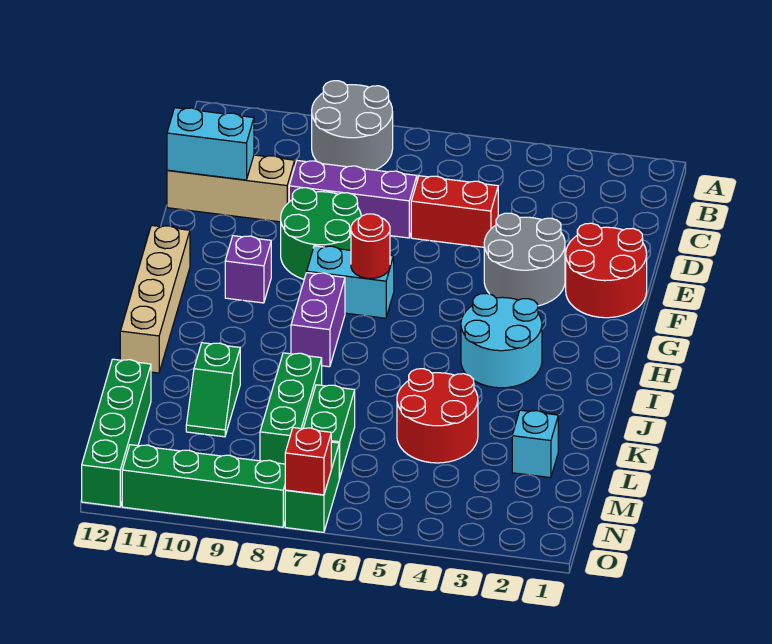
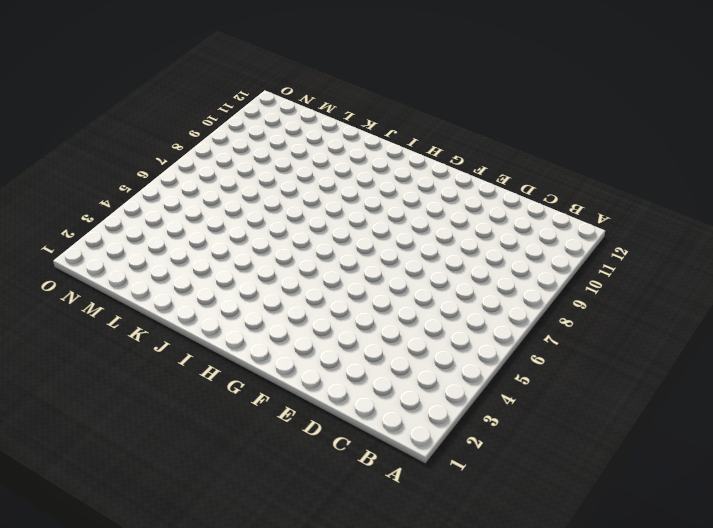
none -> grey 2x2 round brick [312,81,393,170]
none -> red 1x2 brick [411,176,498,247]
none -> purple 1x3 brick [289,161,417,238]

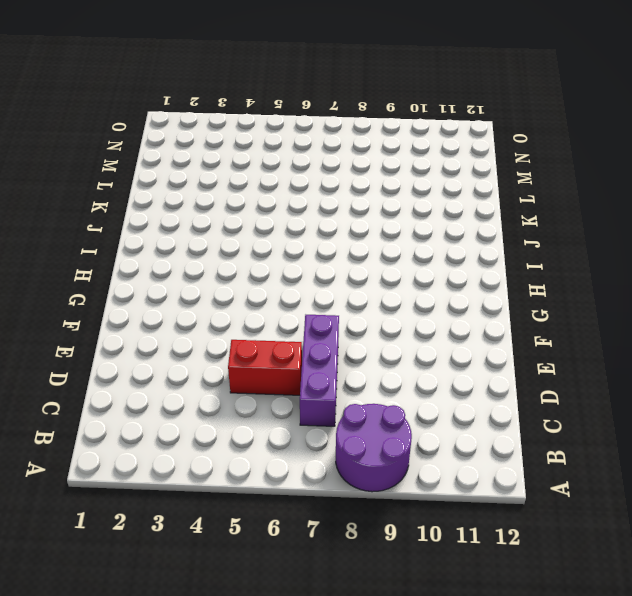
purple 2x2 round brick [336,404,412,492] -> grey 2x2 round brick [312,81,393,170]
purple 1x3 brick [300,315,339,426] -> purple 1x3 brick turned to [289,161,417,238]
none -> tan 1x3 brick [167,155,295,222]
none -> red 2x2 round brick [566,223,647,318]
none -> grey 2x2 round brick [484,213,565,306]

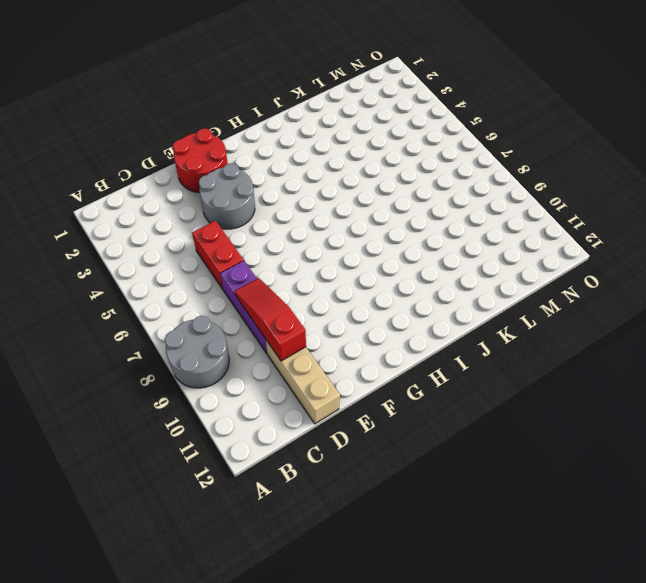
red 1x3 slope [234,278,306,361] -> none
none -> green 2x2 round brick [281,188,361,279]
none -> cyan 1x2 brick [307,246,394,318]
none -> purple 1x1 brick [225,236,271,303]

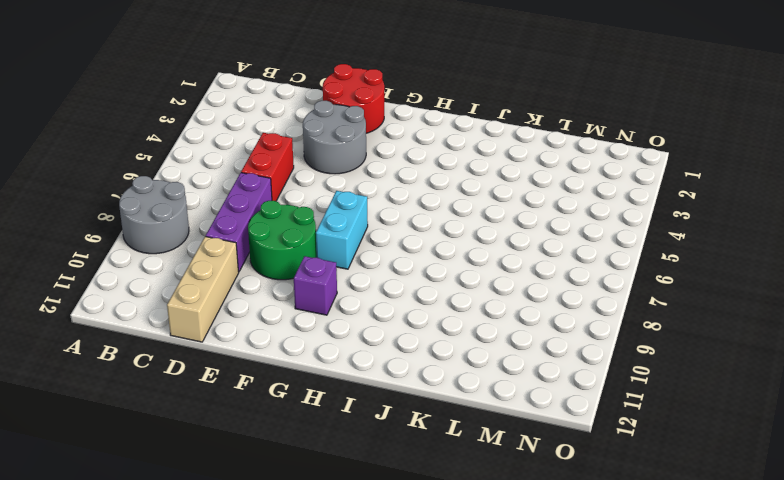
none -> tan 1x4 brick [120,225,190,373]
none -> cyan 2x2 round brick [461,293,542,388]
none -> purple 1x2 brick [291,273,345,367]

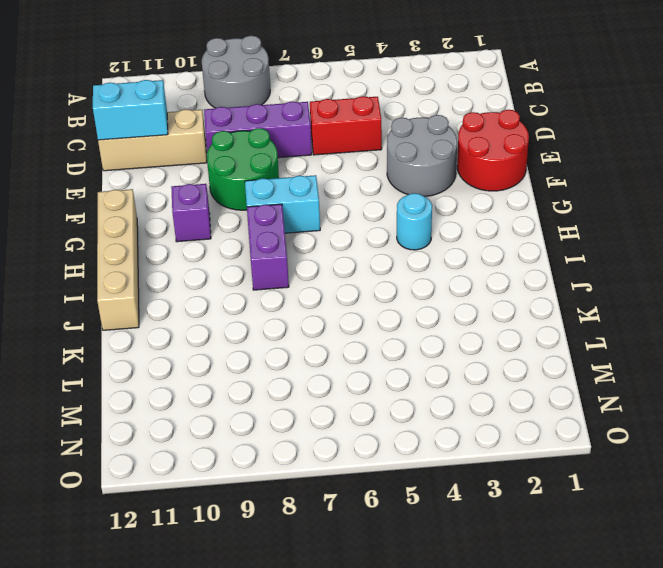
cyan 1x1 round brick [397,193,432,250] -> cyan 2x2 round brick [461,293,542,388]
none -> red 2x2 round brick [397,369,478,463]
none -> green 1x3 brick [260,353,322,464]
none -> green 1x2 slope [186,343,240,437]

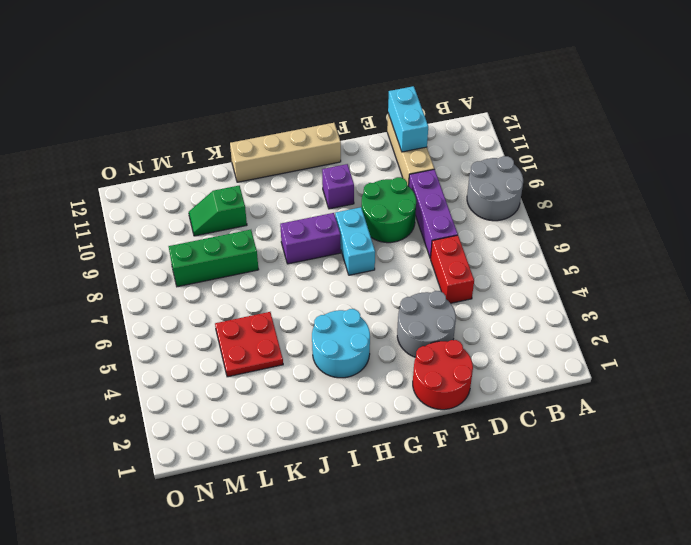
red 2x2 plate [215,312,283,377] -> red 2x2 round brick [397,369,478,463]
none -> cyan 1x1 brick [512,410,558,478]
none -> green 1x2 brick [303,385,355,479]
none -> green 1x4 brick [82,359,151,507]

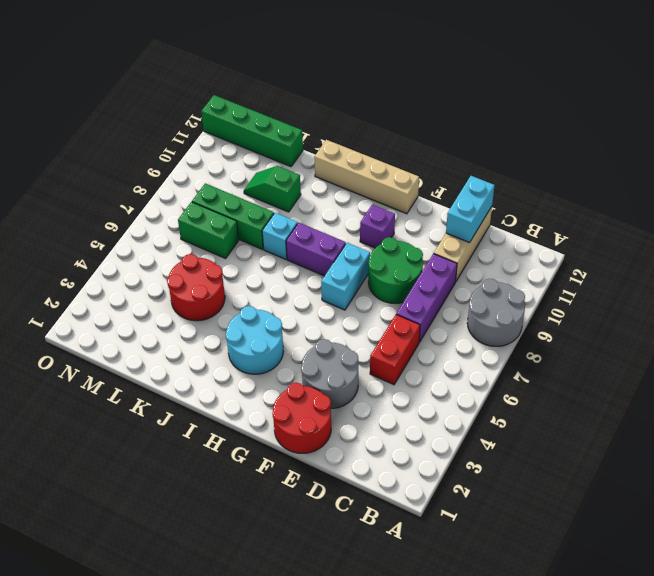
cyan 1x1 brick [262,213,298,259] -> cyan 1x1 brick moved to [512,410,558,478]
none -> green 1x2 brick [285,442,339,532]
none -> green 1x4 brick [122,445,285,527]
none -> red 1x1 round brick [351,214,390,279]

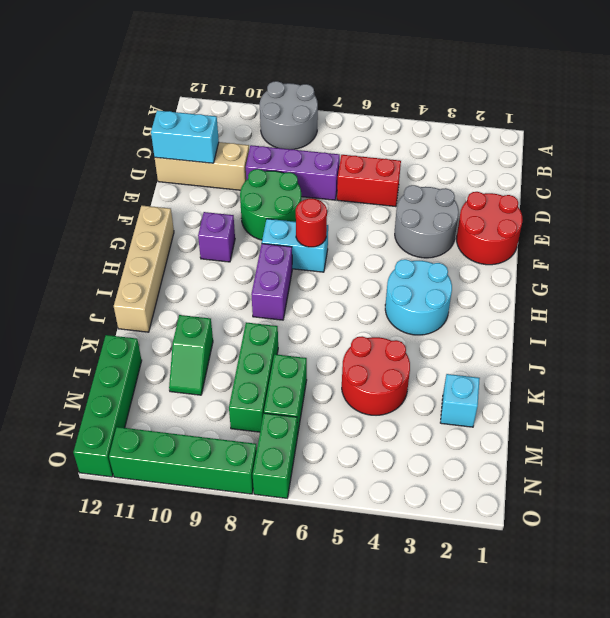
none -> red 1x1 brick [285,428,331,495]

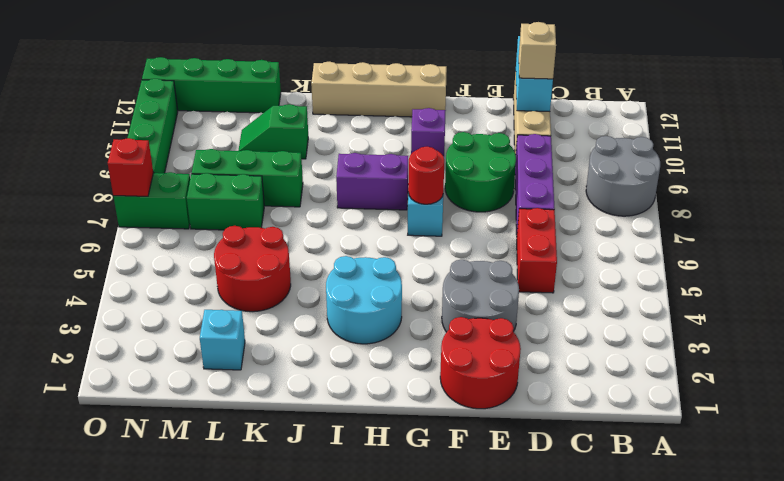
tan 1x1 brick [519,22,556,79] -> none

